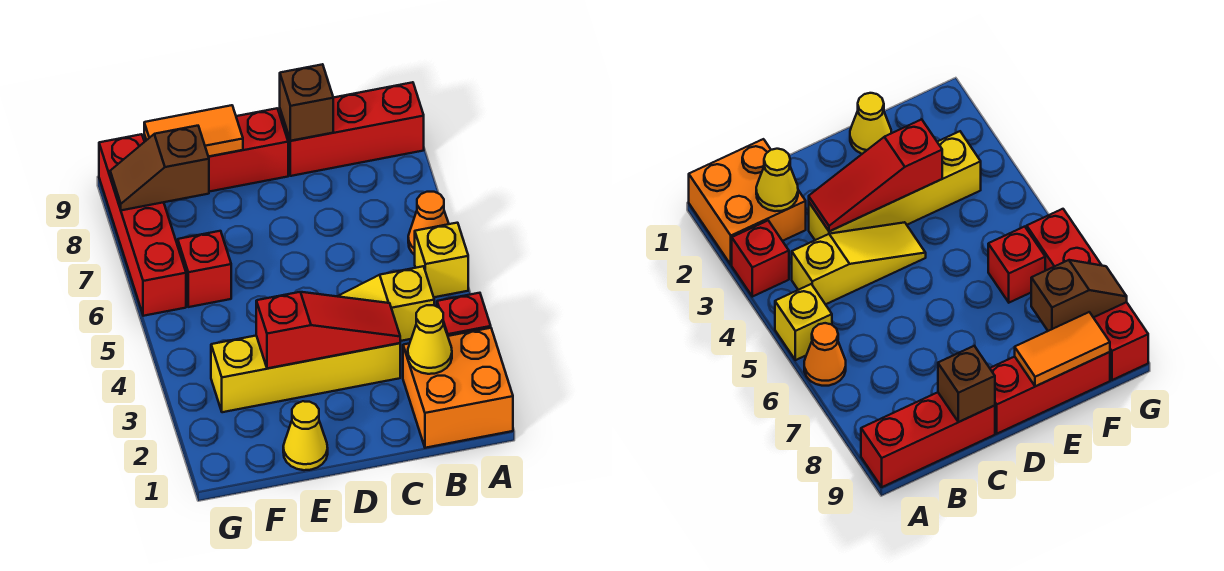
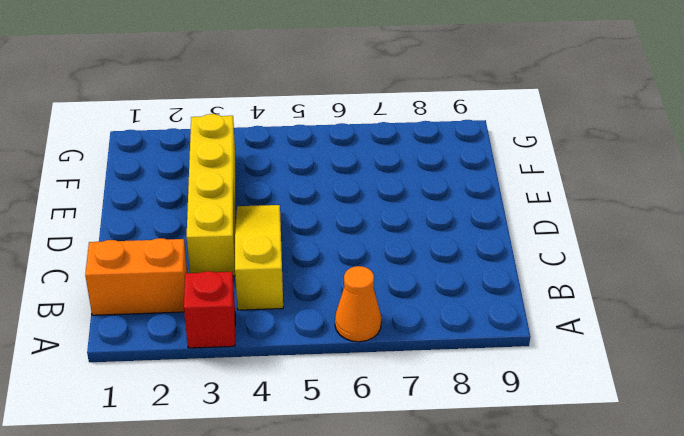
orange 1x2 brick [85,238,187,315] -> orange 2x2 brick [403,328,513,448]
none -> yellow 1x1 brick [415,223,468,297]
none -> red 1x3 brick [280,82,424,176]
none -> red 1x3 brick [144,108,288,192]

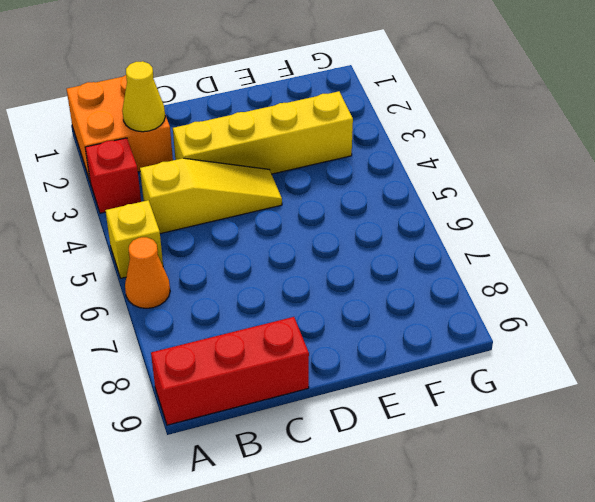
none -> red 1x3 brick [144,108,288,192]
none -> yellow 1x1 cone [283,401,328,470]
none -> red 1x1 brick [178,231,231,307]

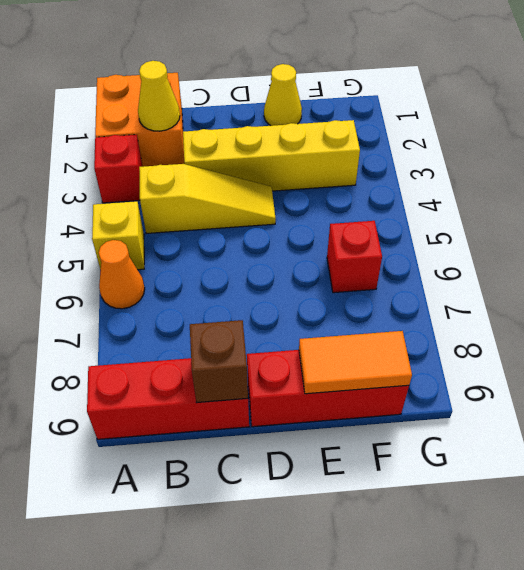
none -> red 1x4 brick [99,134,186,316]
none -> red 1x3 slope [256,292,400,369]
none -> brown 1x2 slope [110,126,209,210]

